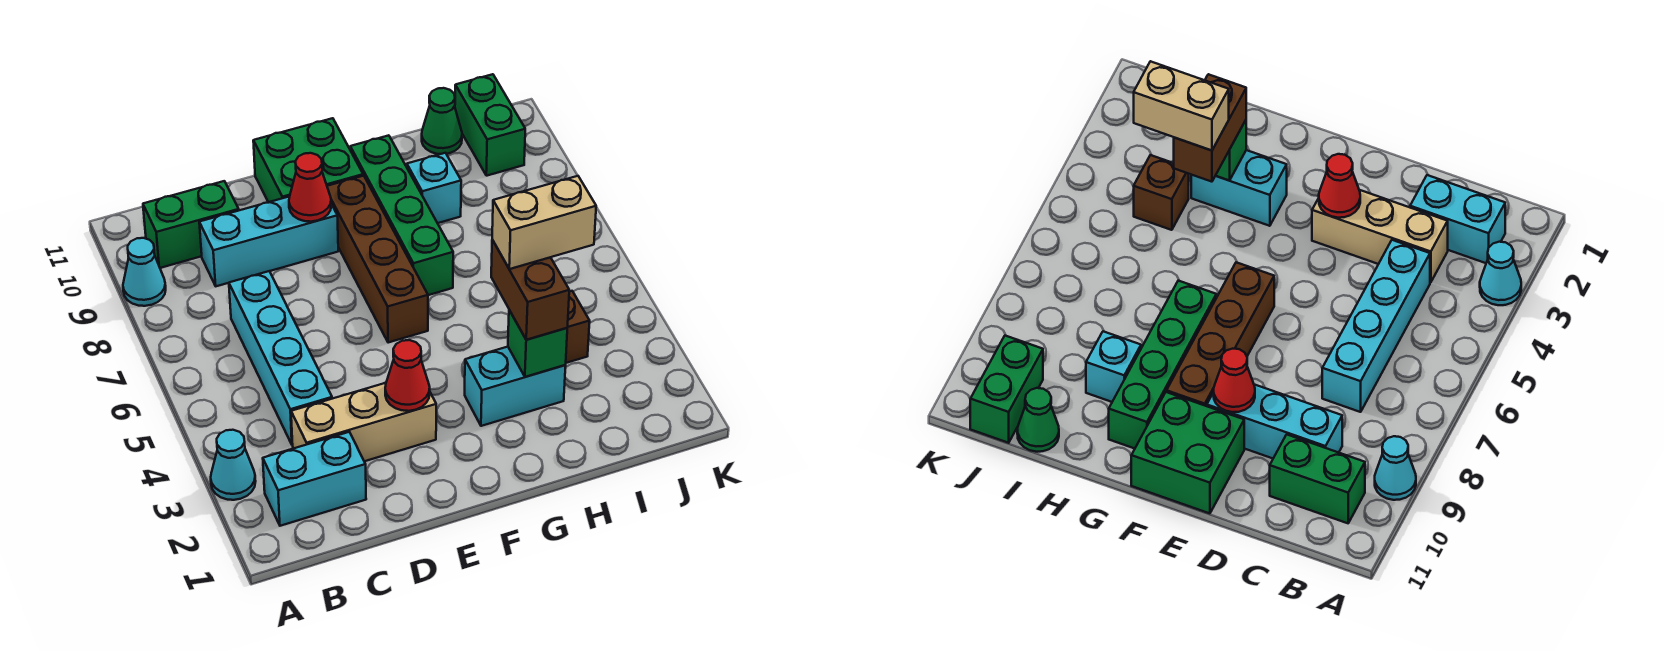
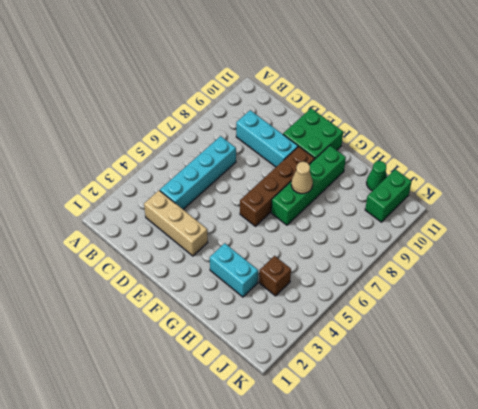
tan 1x1 cone [291,162,313,194] -> none
none -> cyan 1x1 cone [211,430,256,500]
none -> cyan 1x1 cone [123,238,166,306]
none -> cyan 1x2 brick [263,432,366,526]

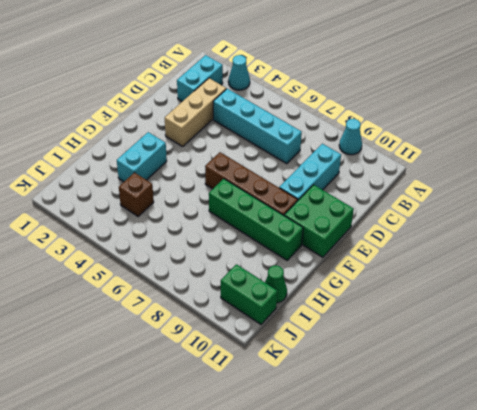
none -> green 1x2 brick [143,181,239,268]
none -> cyan 1x1 brick [407,153,461,223]
none -> red 1x1 cone [385,340,430,411]

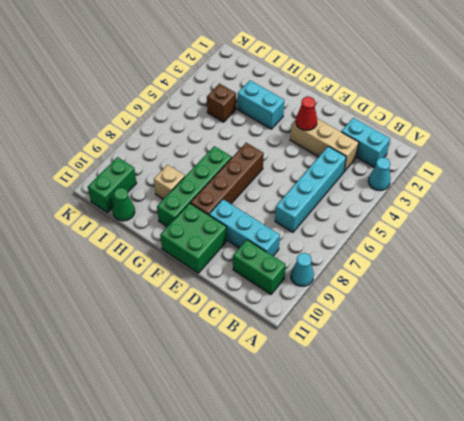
tan 1x1 brick [154,165,185,199] -> cyan 1x1 brick [407,153,461,223]
none -> red 1x1 cone [289,153,331,222]
none -> green 1x1 brick [508,310,567,377]
none -> brown 1x2 brick [491,240,569,340]

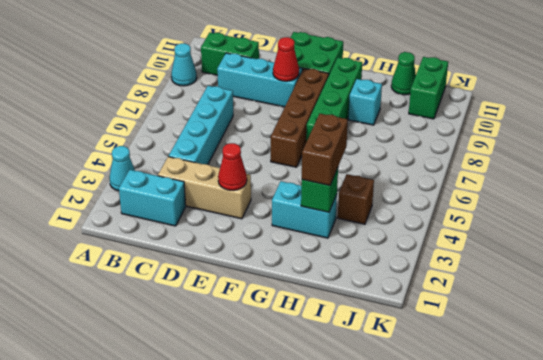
none -> tan 1x2 brick [492,176,596,269]

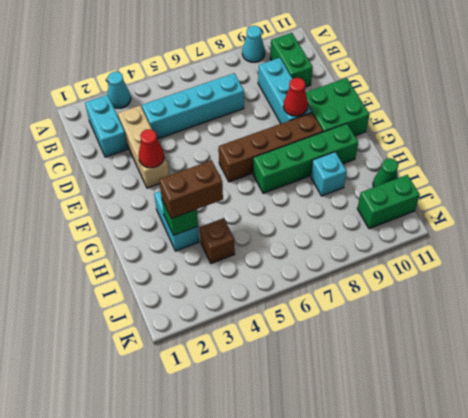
none -> tan 1x2 brick [492,176,596,269]

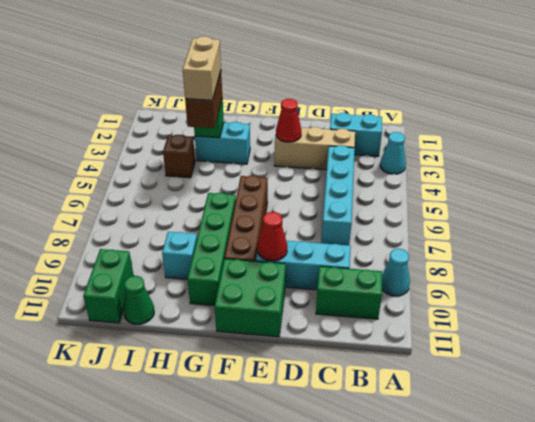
tan 1x2 brick [183,36,221,100] -> tan 1x2 brick turned to [492,176,596,269]

